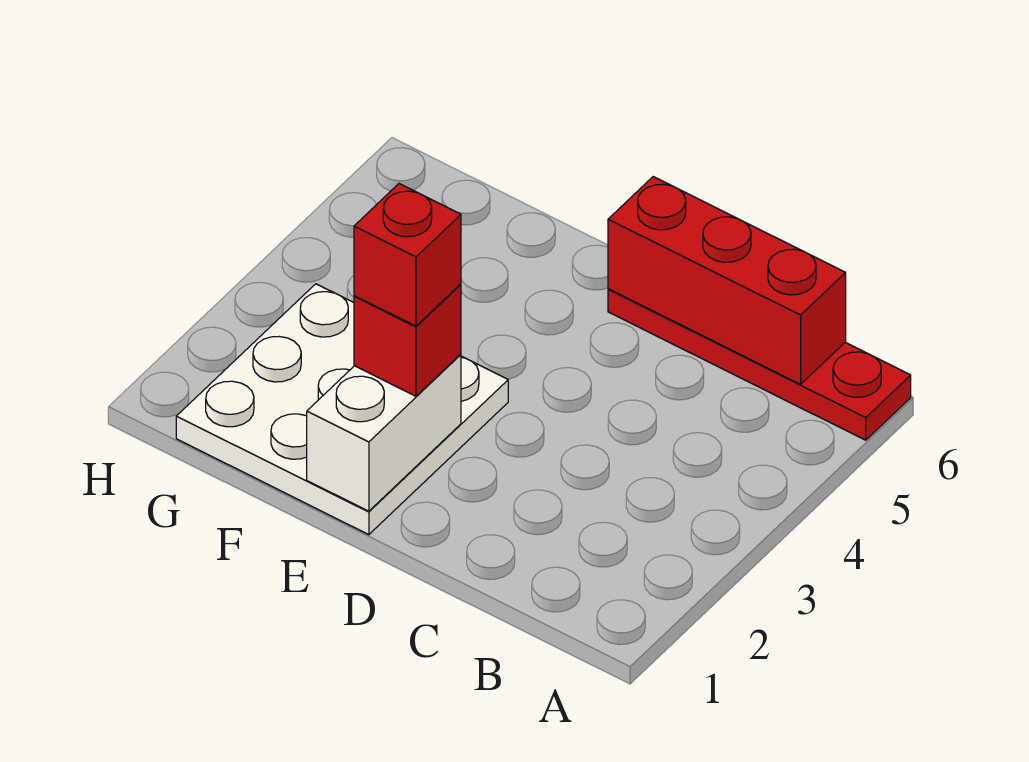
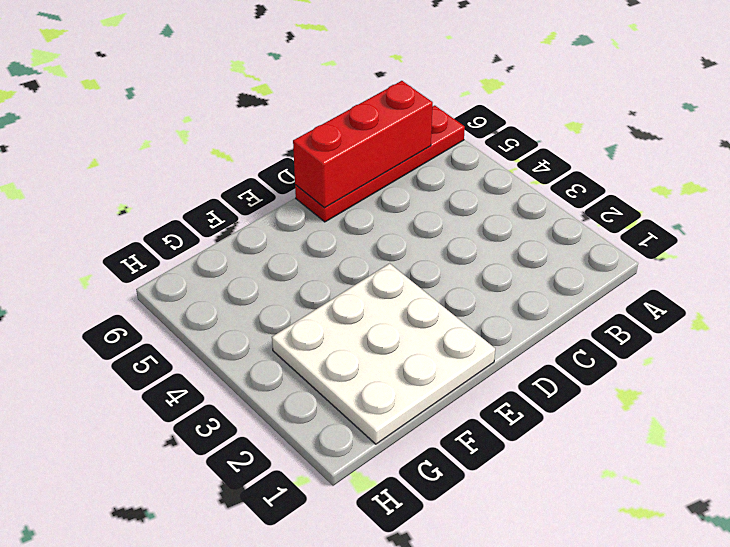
none -> white 1x2 brick [307,354,461,511]
none -> red 1x1 brick [354,284,461,396]

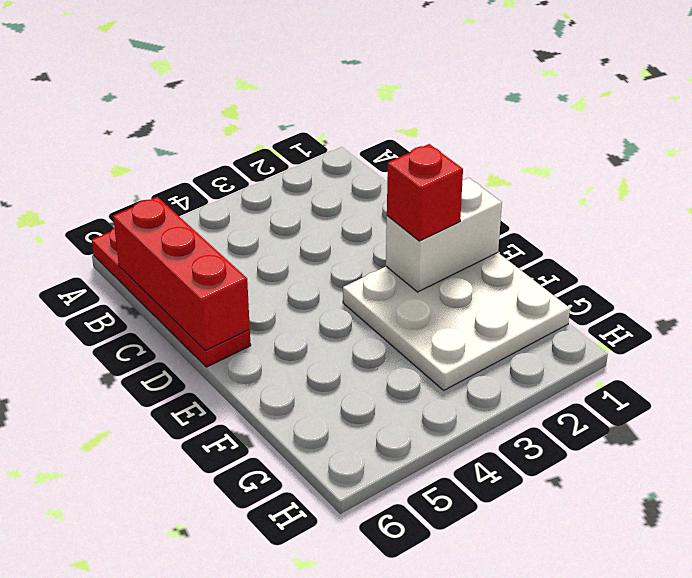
none -> red 1x1 brick [354,184,461,326]

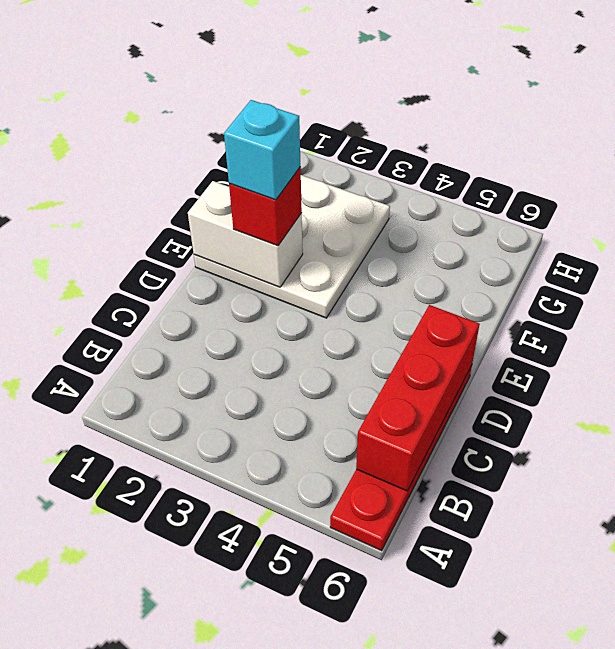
cyan 1x1 brick [224,100,300,200] -> red 1x1 brick [354,184,461,326]

